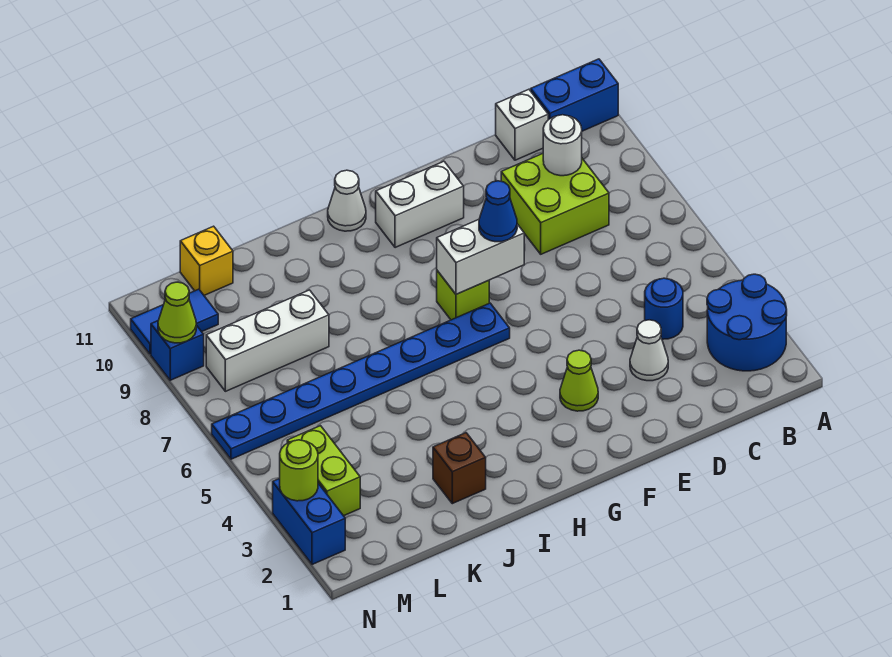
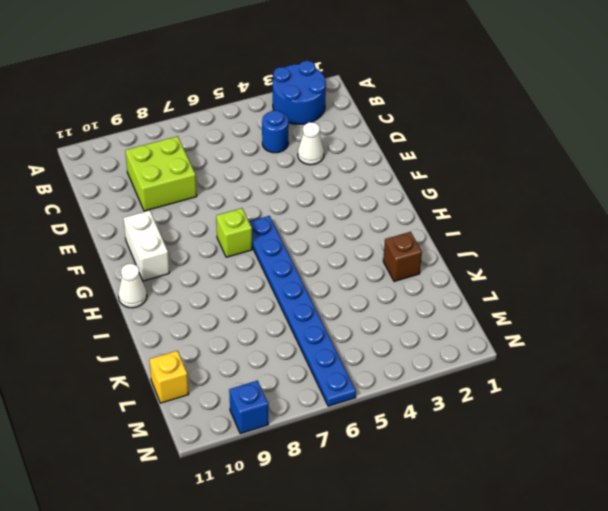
none -> blue 1x2 brick [531,59,618,131]
none -> white 1x1 brick [496,89,548,160]
none -> lime 1x1 cone [560,350,598,411]

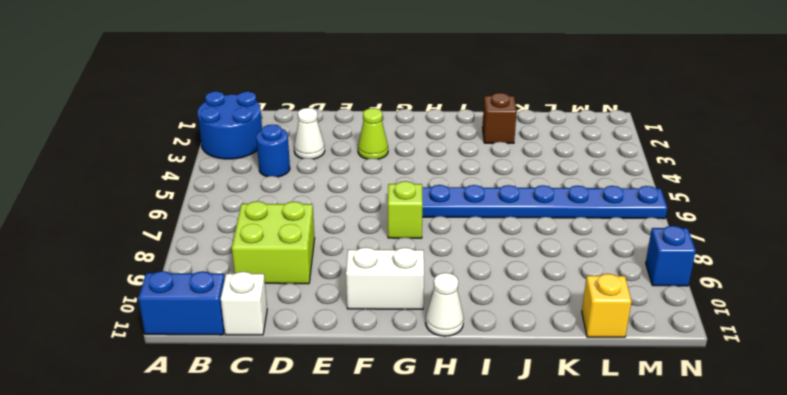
none -> white 1x3 brick [206,290,329,391]
none -> lime 1x2 brick [287,426,360,516]
none -> blue 1x2 tile [131,289,218,354]

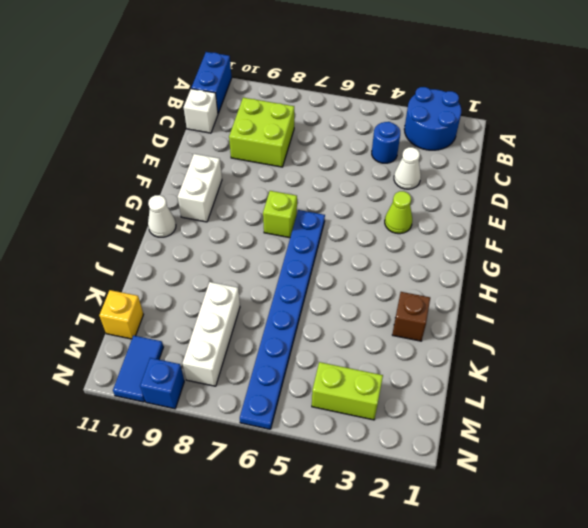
none -> blue 1x2 brick [273,479,345,564]
none -> white 1x1 round brick [543,115,582,176]
none -> white 1x2 brick [437,220,524,294]

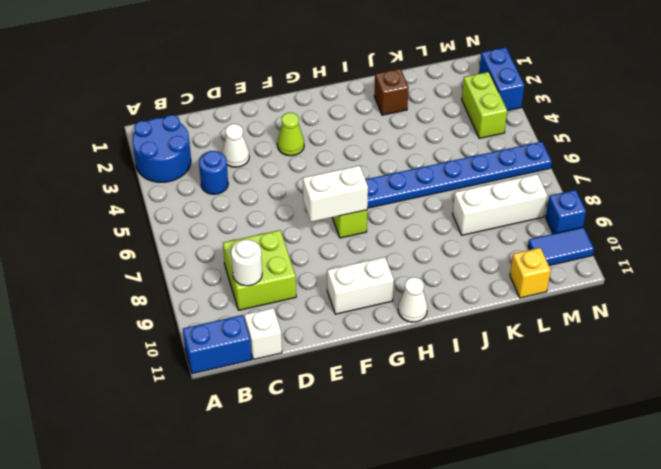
none -> lime 1x1 round brick [280,440,318,501]
none -> lime 1x1 cone [158,282,196,343]
none -> blue 1x1 cone [479,181,517,242]

